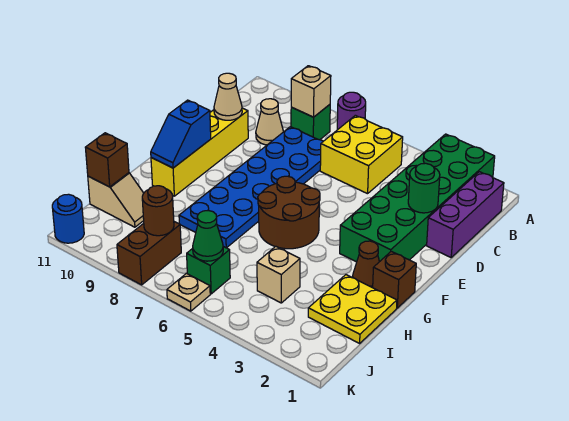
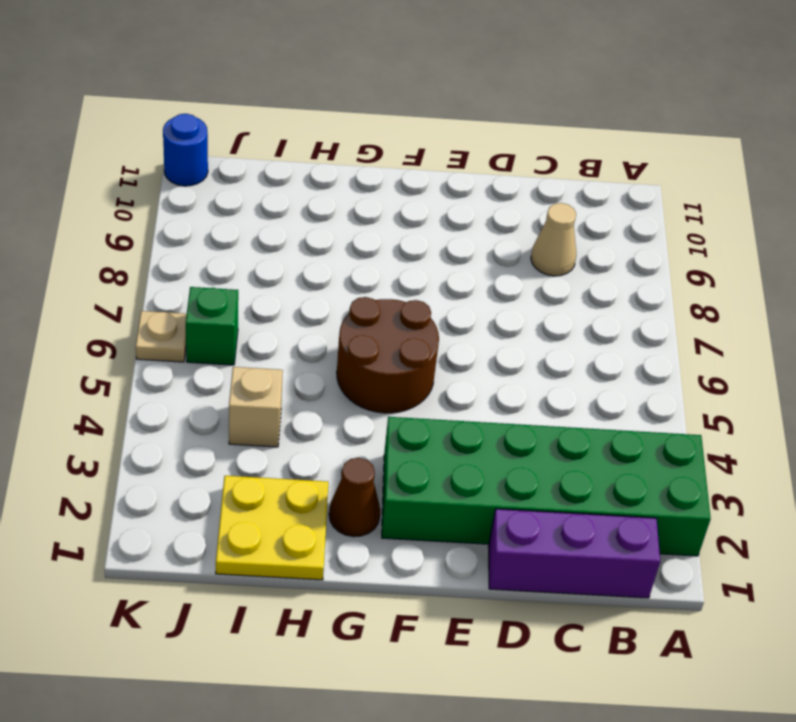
none -> purple 1x1 round brick [337,92,366,130]
none -> yellow 2x2 brick [320,115,403,194]
none -> green 1x1 brick [291,105,330,140]

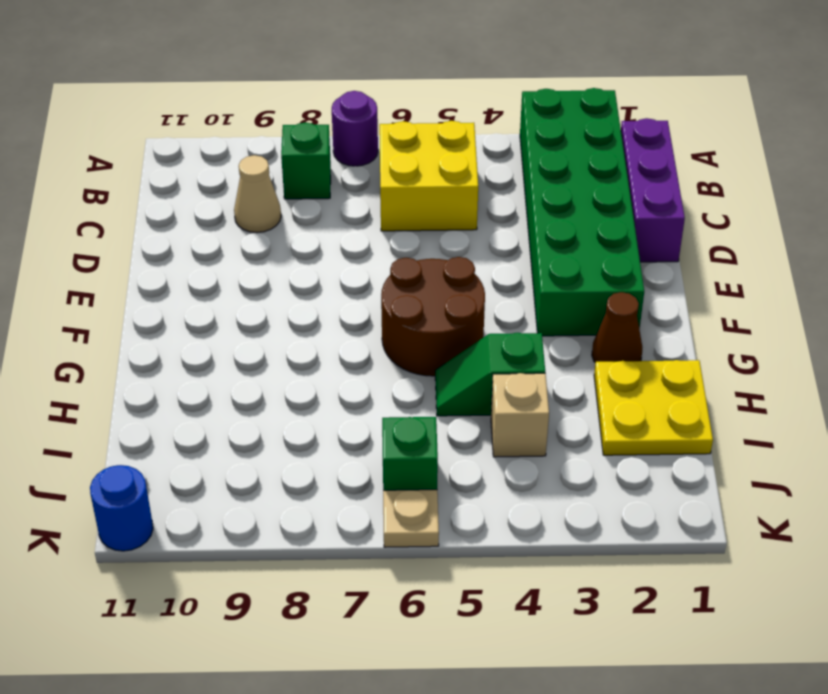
green 1x2 slope [435,333,545,416] -> none
none -> blue 2x6 plate [179,127,323,248]
none -> yellow 1x4 brick [151,108,248,196]
none -> brown 1x1 brick [373,251,416,308]

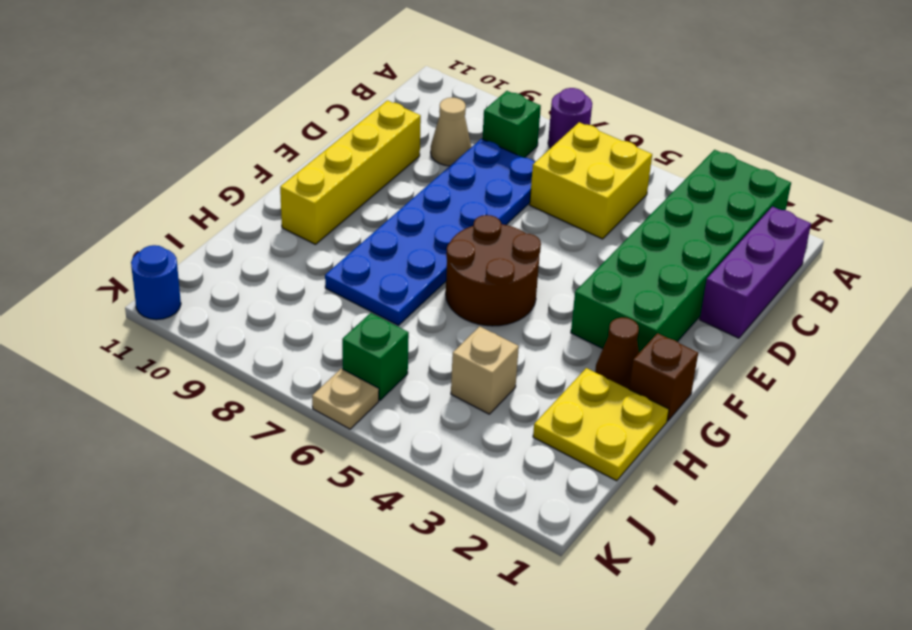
none -> tan 1x2 slope [88,173,144,227]
none -> brown 1x2 brick [117,222,181,285]
none -> tan 1x1 brick [291,66,331,117]

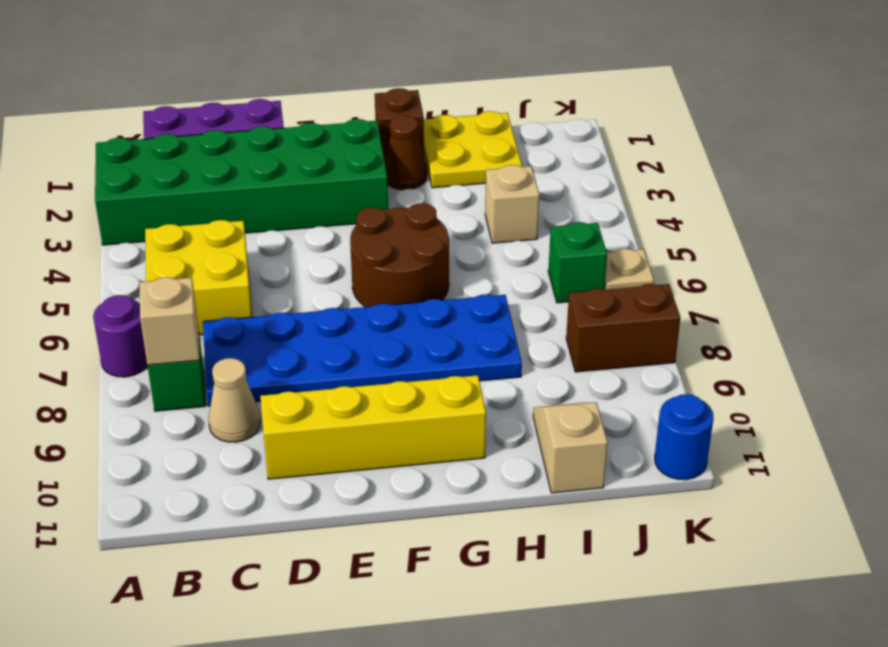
none -> green 1x1 round brick [408,163,440,213]
none -> tan 1x1 cone [214,73,242,120]
none -> blue 1x2 slope [151,100,211,168]

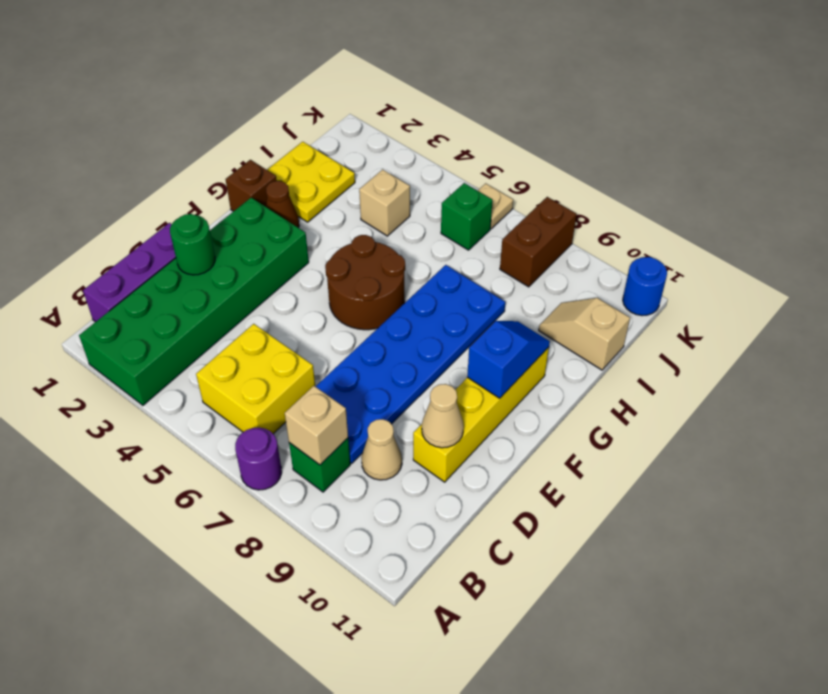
none -> brown 1x1 brick [85,133,129,187]
none -> green 1x1 cone [193,211,223,261]
none -> brown 1x1 round brick [142,186,174,236]

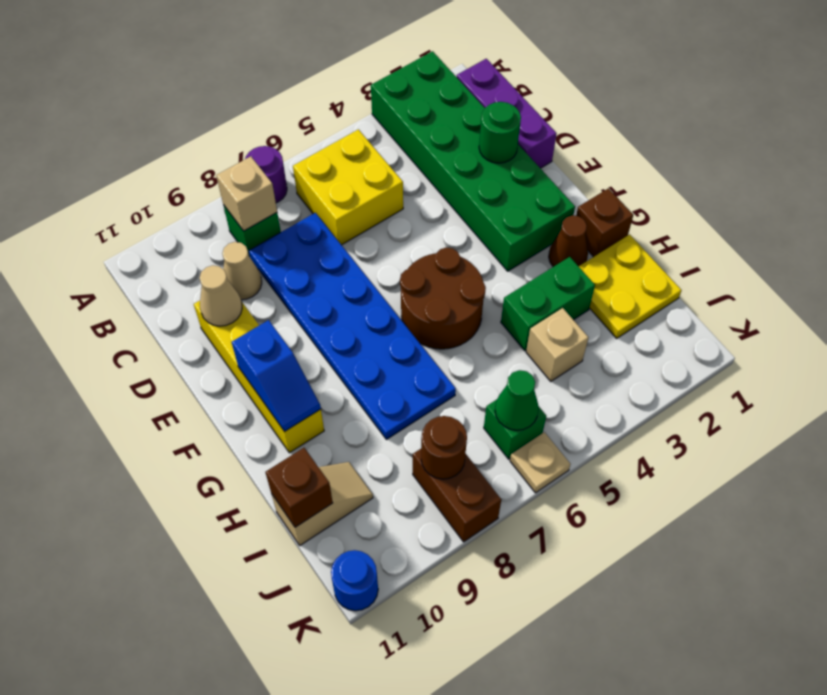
green 1x2 brick [501,257,595,351] -> none

